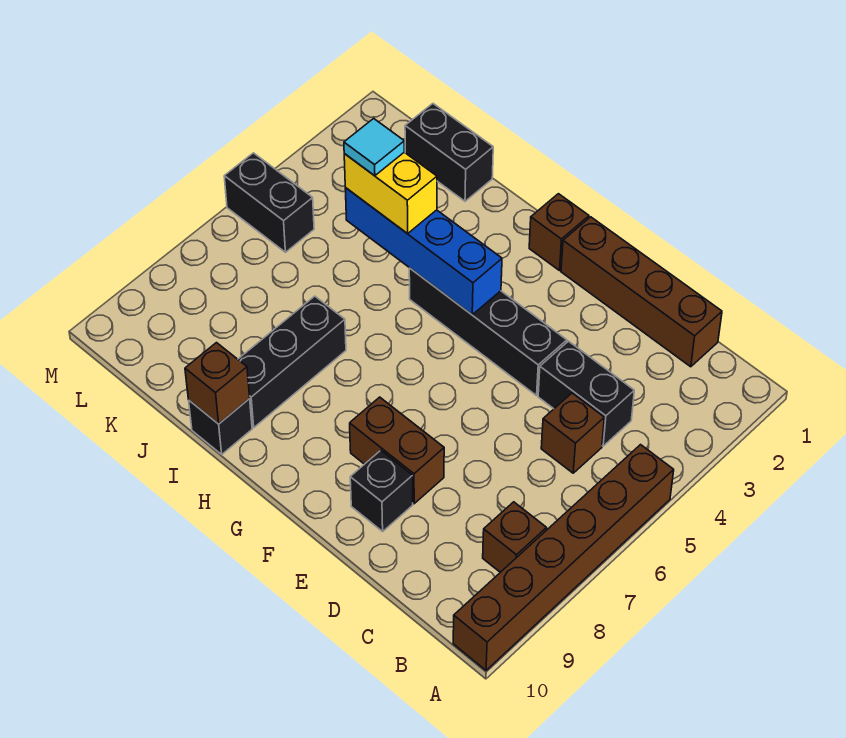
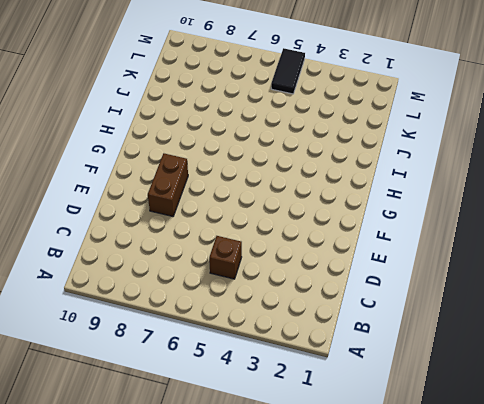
black 1x2 tile [271,48,305,94] -> black 1x2 brick [224,153,314,252]
none -> brown 1x6 brick [453,445,674,670]
none -> brown 1x1 brick [483,502,547,572]
none -> brown 1x4 brick [561,217,722,367]

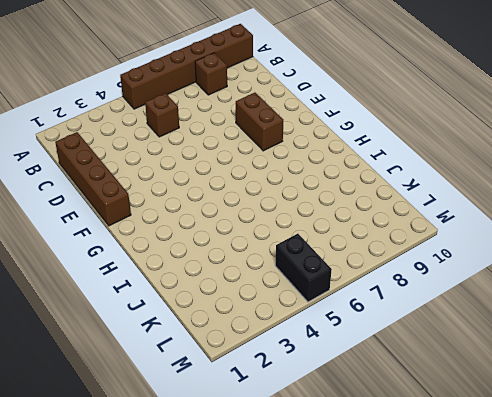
none -> black 1x2 brick [538,341,634,446]
none -> black 1x4 brick [409,268,567,396]
none -> black 1x1 brick [350,450,413,531]

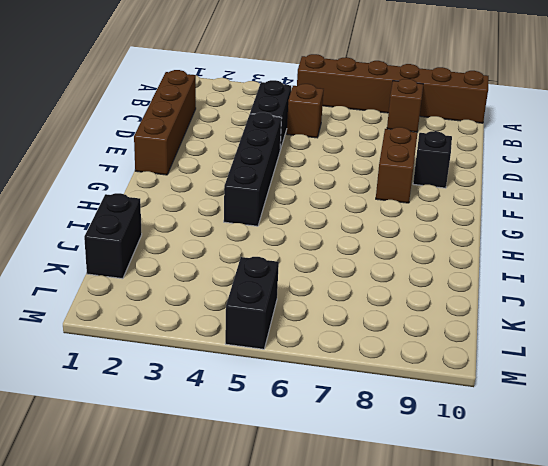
none -> brown 1x1 brick [529,194,589,271]
none -> black 1x3 brick [238,296,346,427]
none -> black 1x1 brick [189,399,252,454]

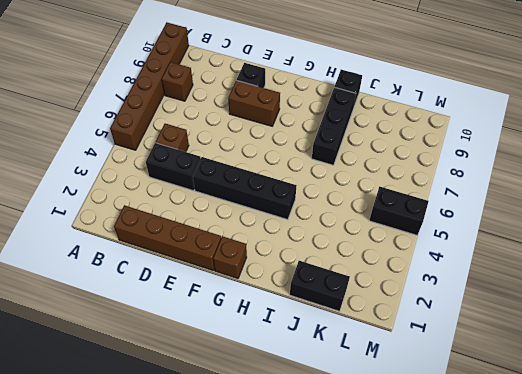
none -> blue 1x4 brick [345,188,502,315]
none -> brown 1x1 brick [185,343,250,424]
none -> yellow 1x2 brick [344,152,437,234]

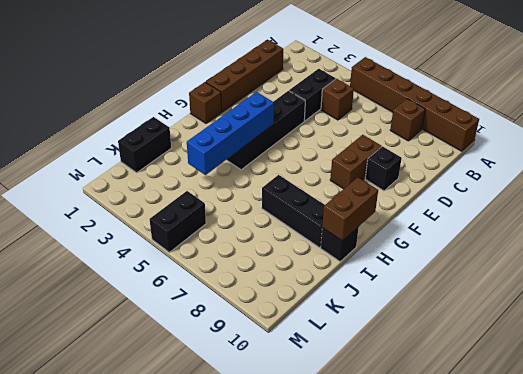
brown 1x2 brick [322,177,378,241] -> brown 1x1 brick [185,343,250,424]
none -> yellow 1x2 brick [344,152,437,234]
none -> cyan 1x1 tile [344,118,404,176]

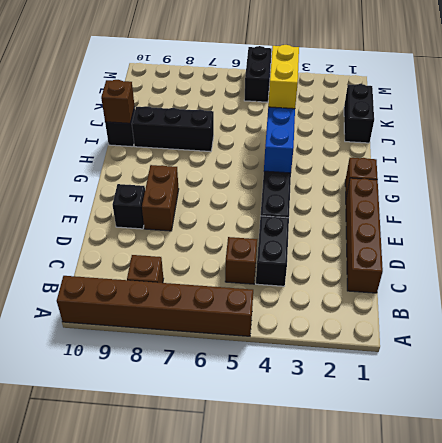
none -> cyan 1x1 tile [344,118,404,176]

